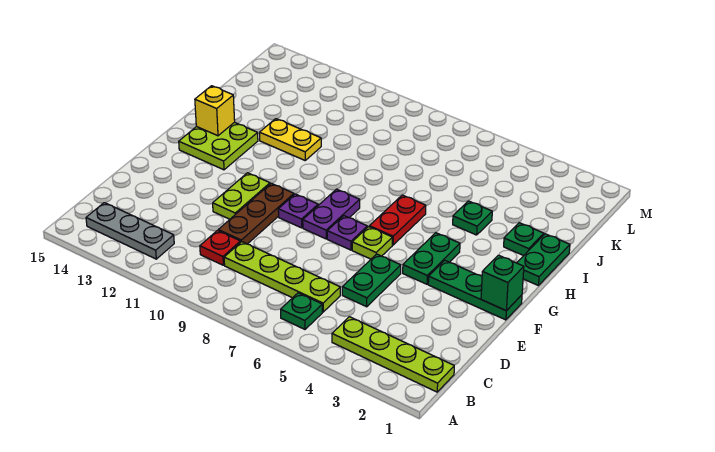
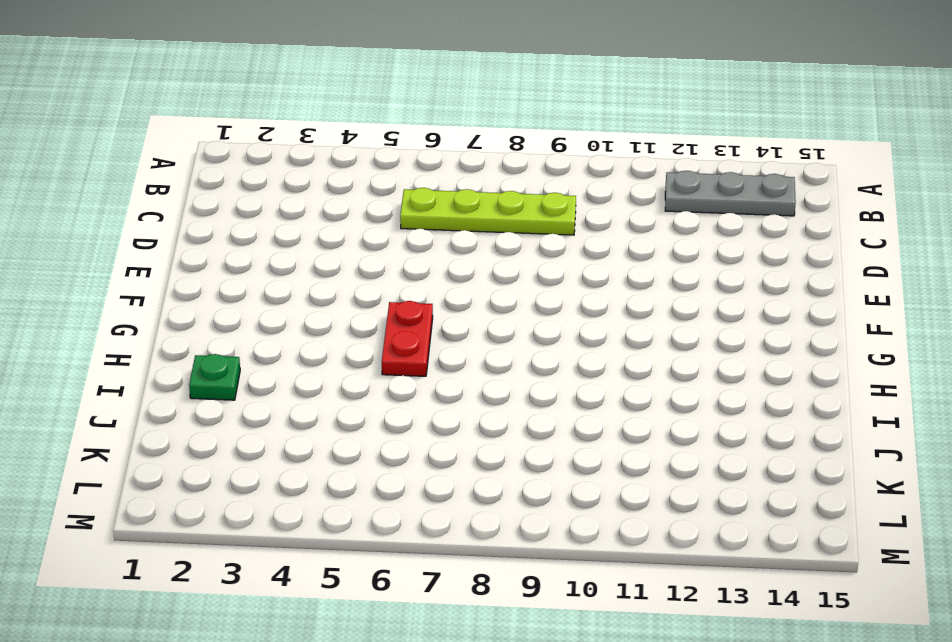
none -> lime 1x4 plate [332,317,454,392]
none -> green 1x1 plate [281,293,322,329]
none -> red 1x1 plate [200,230,241,265]

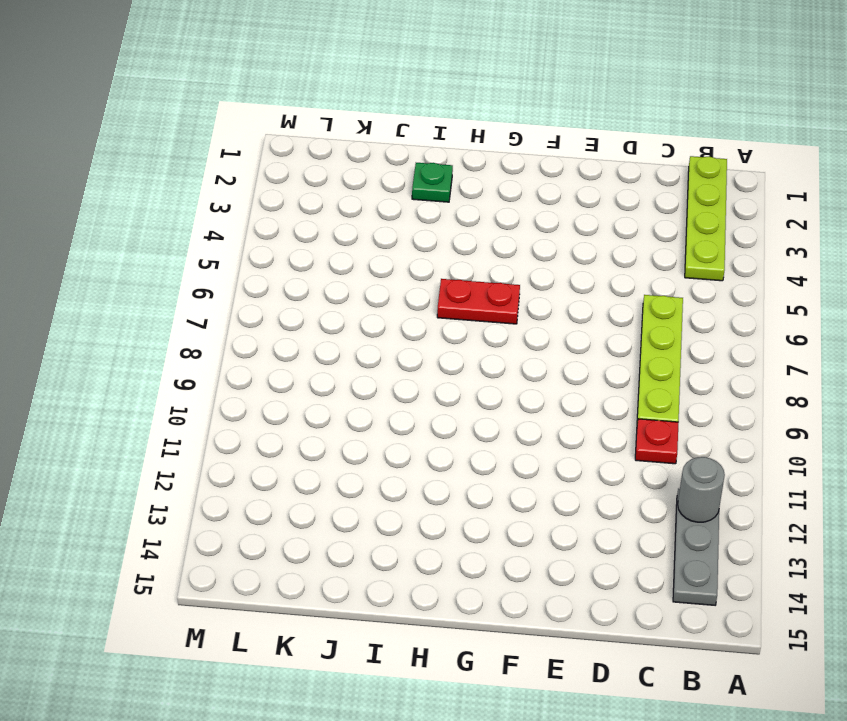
grey 1x1 round brick [678,457,725,522] -> none
none -> green 1x1 plate [281,293,322,329]
none -> green 1x2 plate [342,254,401,307]
none -> brown 1x3 plate [218,183,294,244]

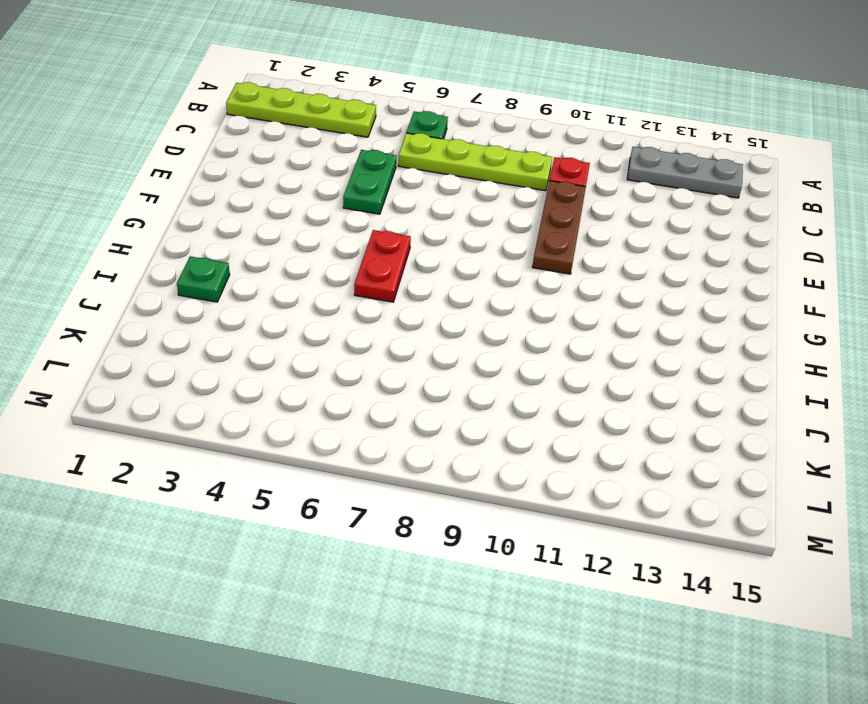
none -> lime 1x2 plate [213,173,270,219]
none -> green 1x3 plate [428,260,522,320]
none -> green 1x2 plate [403,233,460,284]

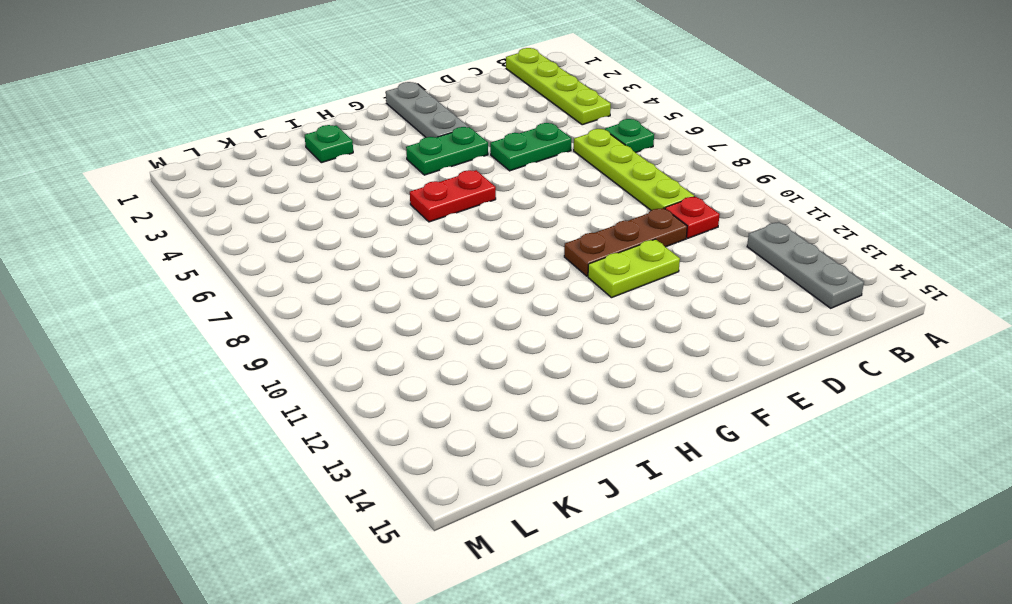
grey 1x3 plate [386,82,468,137] -> green 1x3 plate [428,260,522,320]
none -> lime 1x1 plate [352,227,392,259]
none -> purple 1x1 plate [327,216,367,250]
none -> purple 1x2 plate [303,189,360,239]

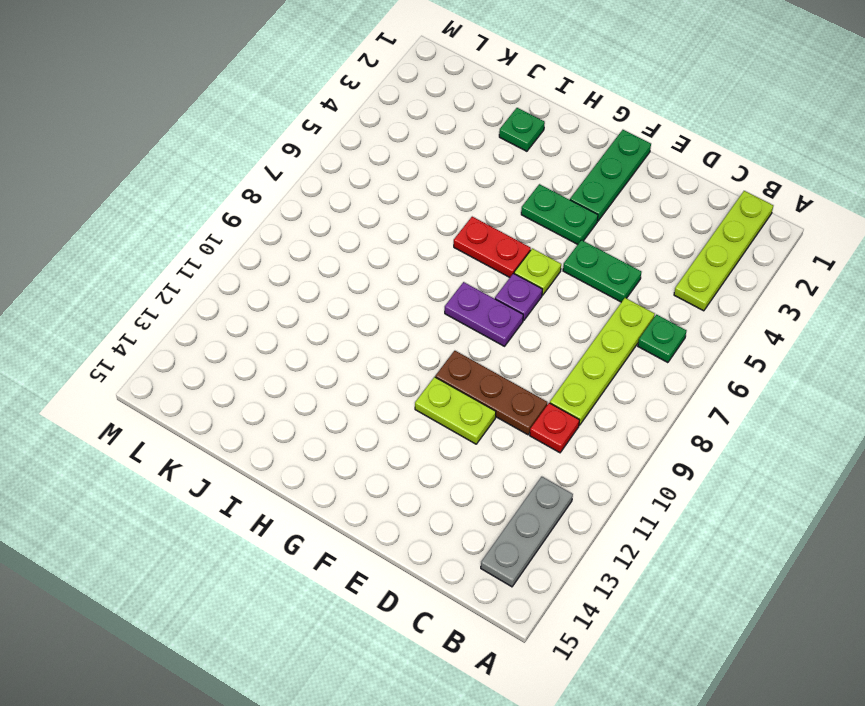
none -> purple 1x1 plate [278,194,318,228]
none -> lime 2x2 plate [179,122,258,170]
none -> green 1x2 plate [517,234,570,286]

